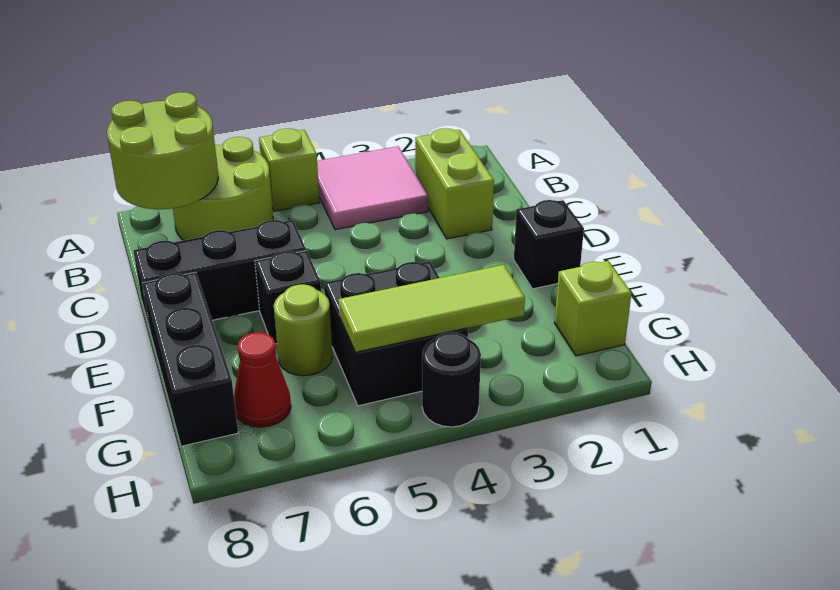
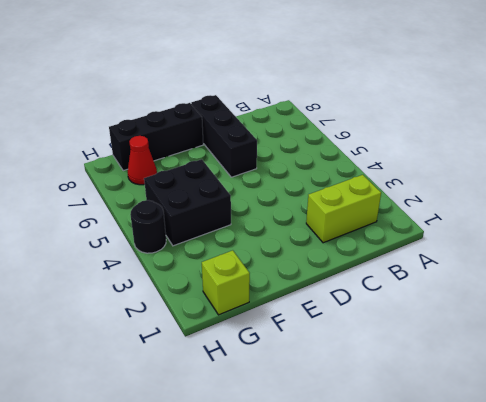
none -> pink 2x2 tile [317,146,428,230]
none -> lime 1x1 brick [259,129,319,211]
none -> lime 2x2 round brick [173,137,273,240]

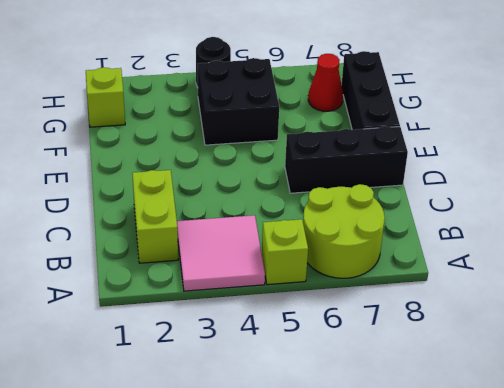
none -> black 1x1 brick [514,200,584,289]
none -> black 1x1 brick [255,251,321,344]
none -> lime 1x1 round brick [274,284,332,376]

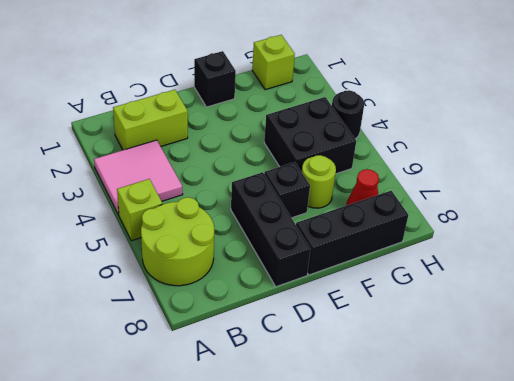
none -> lime 2x2 round brick [107,92,218,209]
none -> lime 1x3 tile [339,265,525,352]

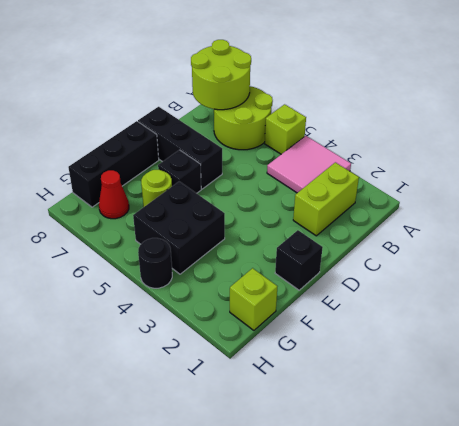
none -> lime 1x3 tile [339,265,525,352]

